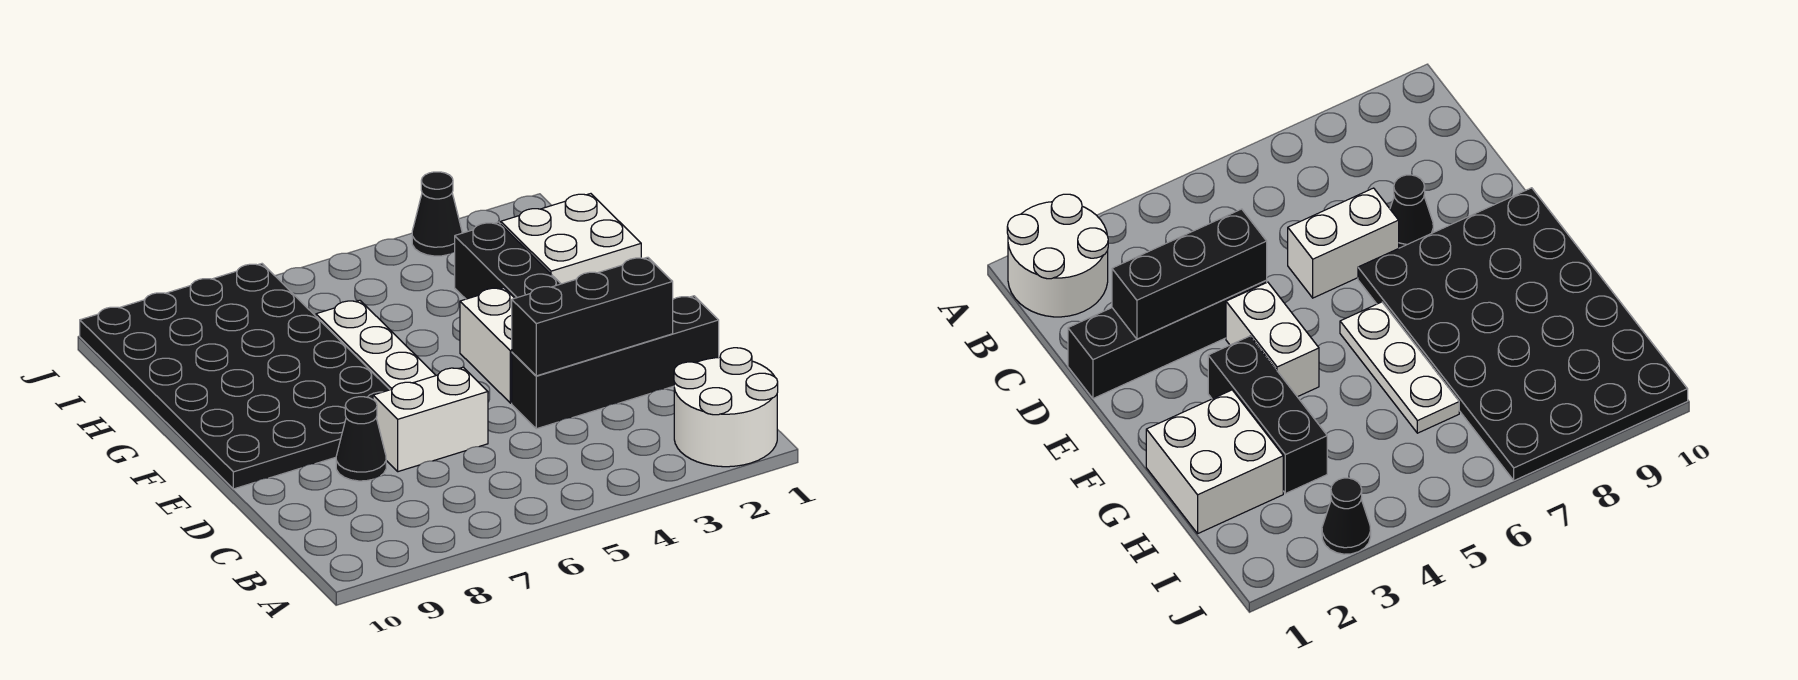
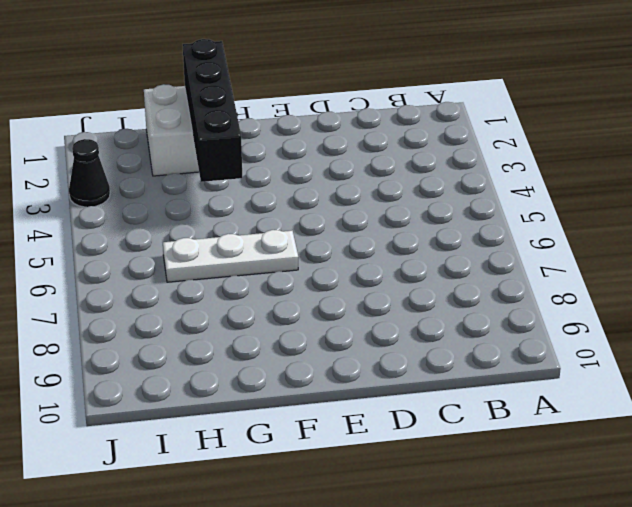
black 1x4 brick [183,39,242,182] -> black 1x4 brick moved to [512,296,719,429]
none -> white 2x2 round brick [674,348,778,467]
none -> white 1x2 brick [373,367,488,472]

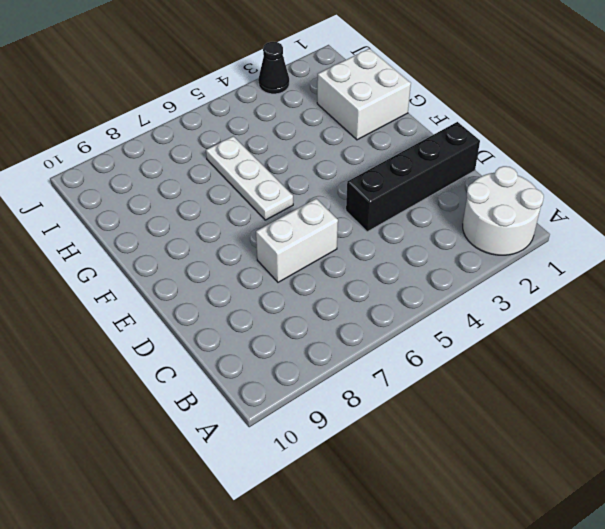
none -> black 1x1 cone [336,397,386,481]
none -> white 1x2 brick [460,288,514,403]

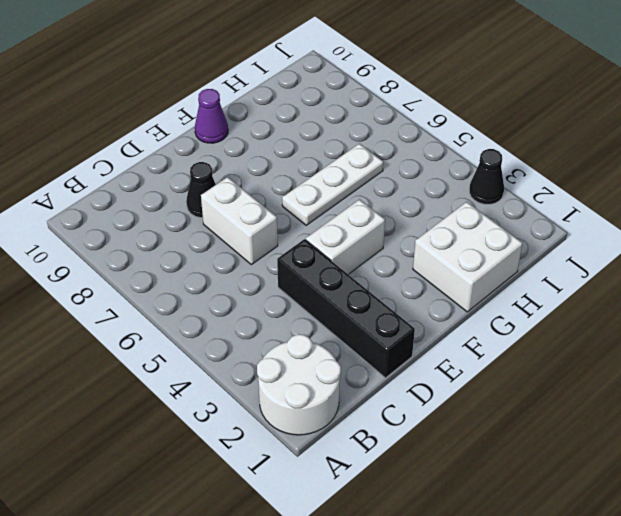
purple 1x1 cone [195,89,228,143] -> black 4x6 plate [80,264,390,489]
none -> black 1x3 brick [455,222,561,299]
none -> black 1x3 brick [512,257,673,376]

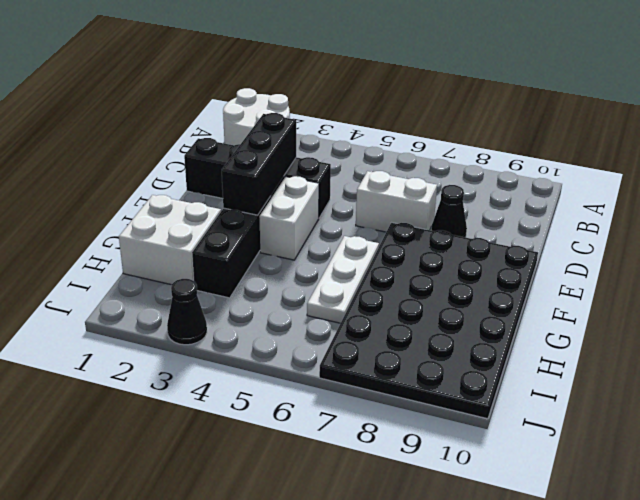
black 1x3 brick [222,113,296,215] -> black 1x3 brick turned to [512,257,673,376]

